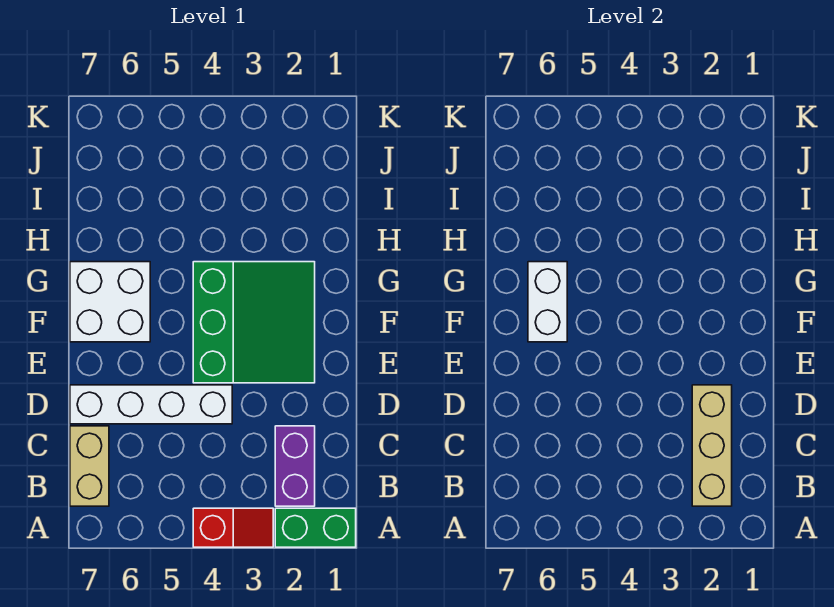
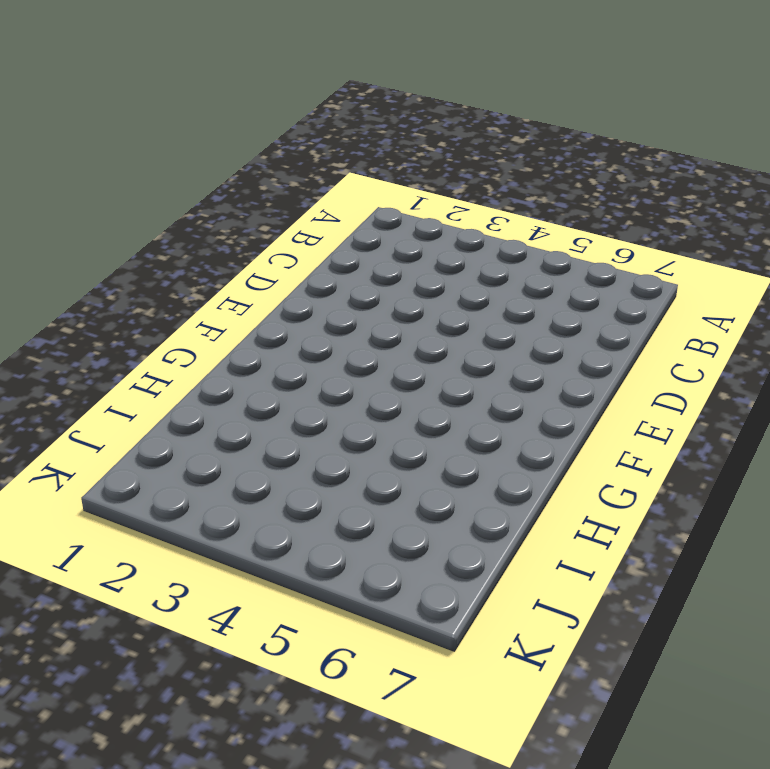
none -> green 1x2 brick [275,508,356,547]
none -> red 1x2 slope [193,508,273,547]

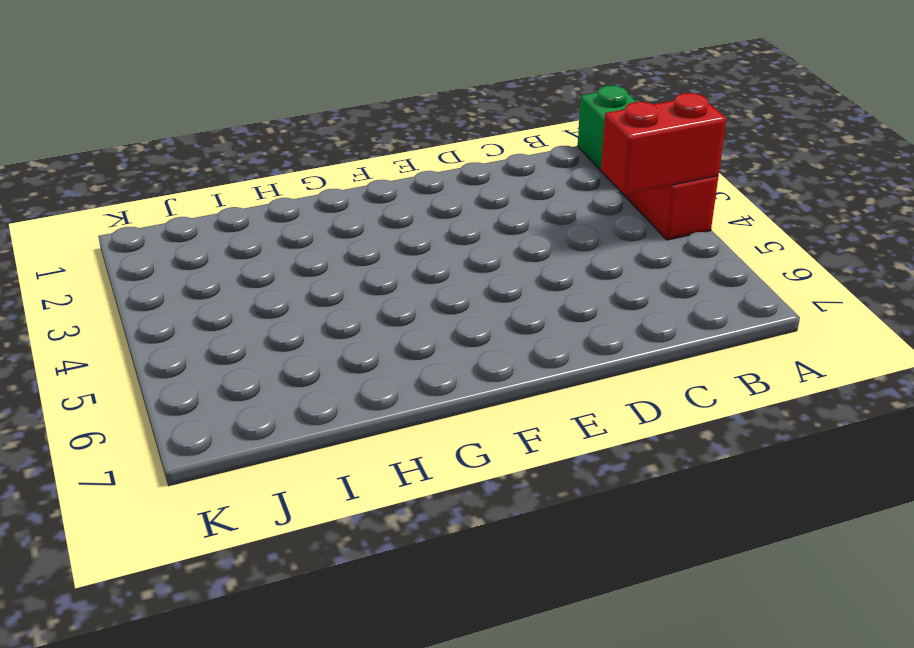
red 1x2 brick [601,93,726,195] -> none
none -> purple 1x2 brick [275,426,315,506]
none -> tan 1x2 brick [70,426,109,506]

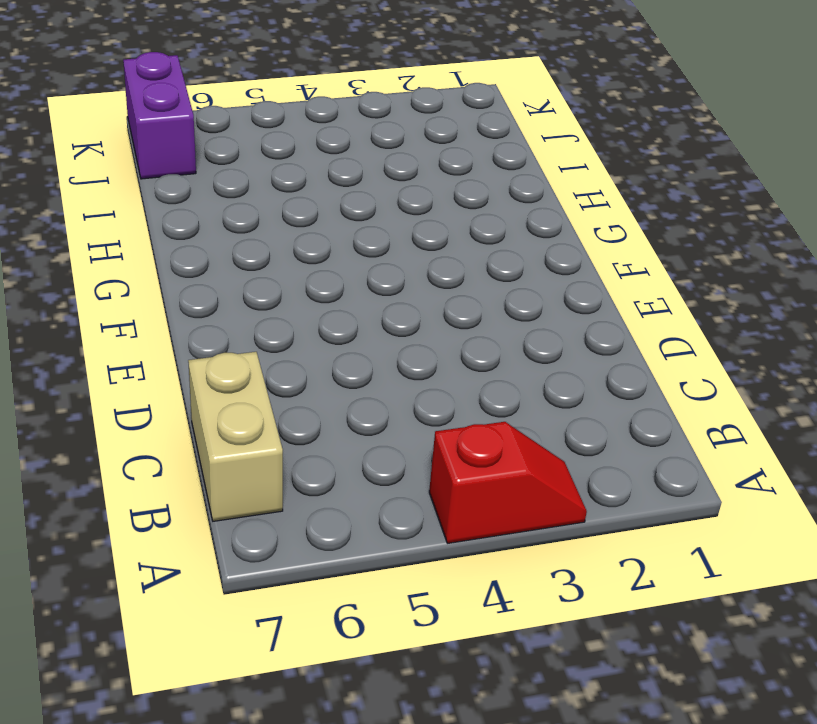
purple 1x2 brick [123,52,196,179] -> purple 1x2 brick moved to [275,426,315,506]
none -> green 1x2 brick [275,508,356,547]
none -> white 1x4 brick [70,385,232,424]

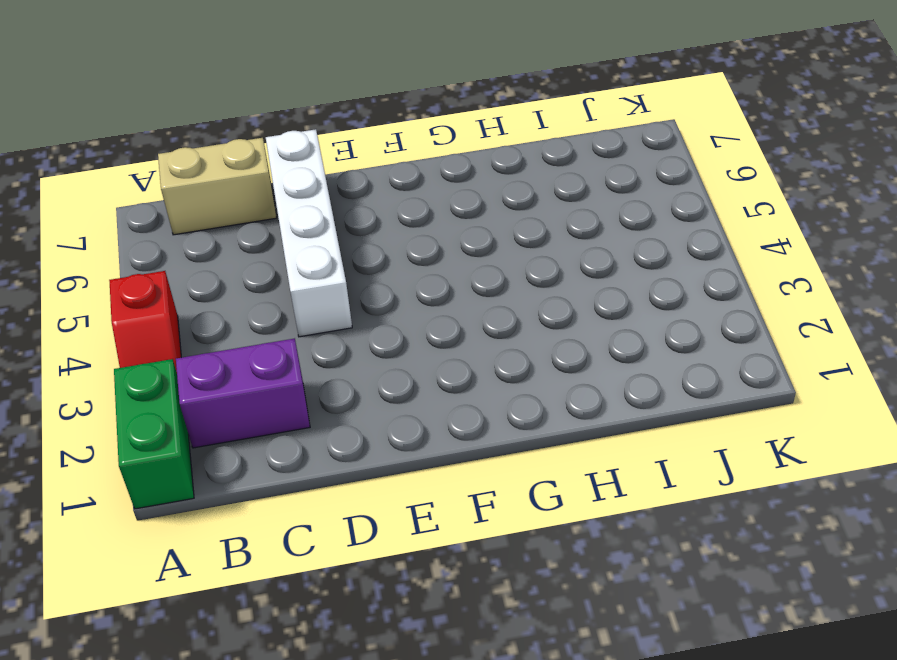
none -> green 3x3 slope [193,262,315,383]
none -> white 2x2 brick [70,262,150,342]

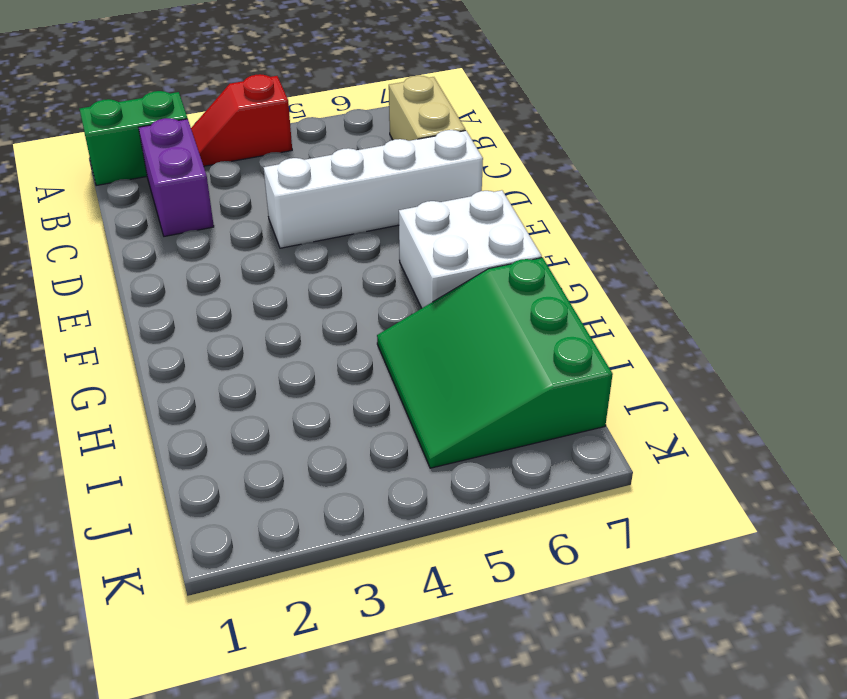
green 3x3 slope [377,258,613,468] -> green 3x3 slope moved to [193,262,315,383]
none -> tan 1x3 brick [692,385,732,506]
none -> white 1x2 brick [528,262,567,342]

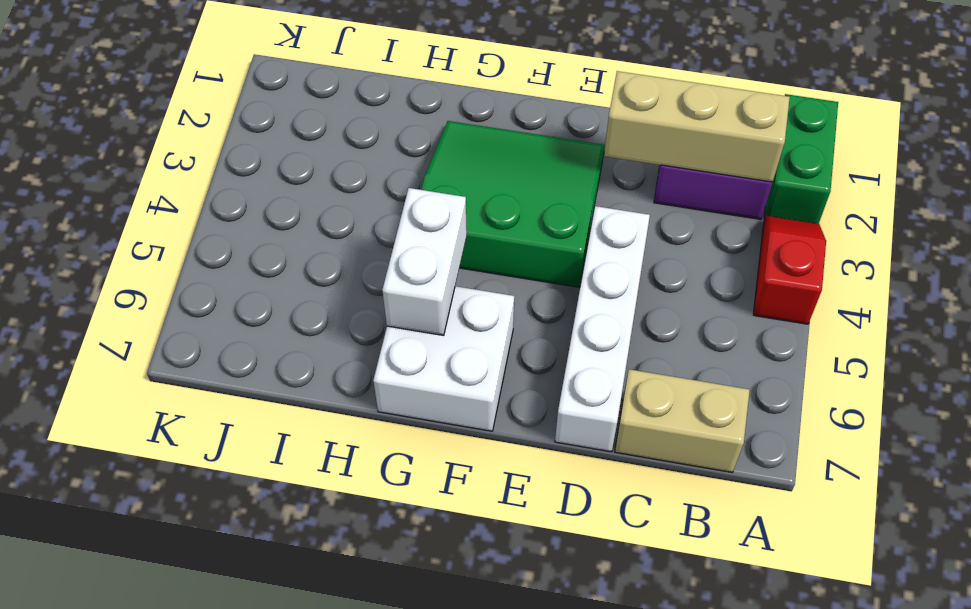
white 1x2 brick [382,188,467,335] -> white 1x2 brick turned to [528,262,567,342]

